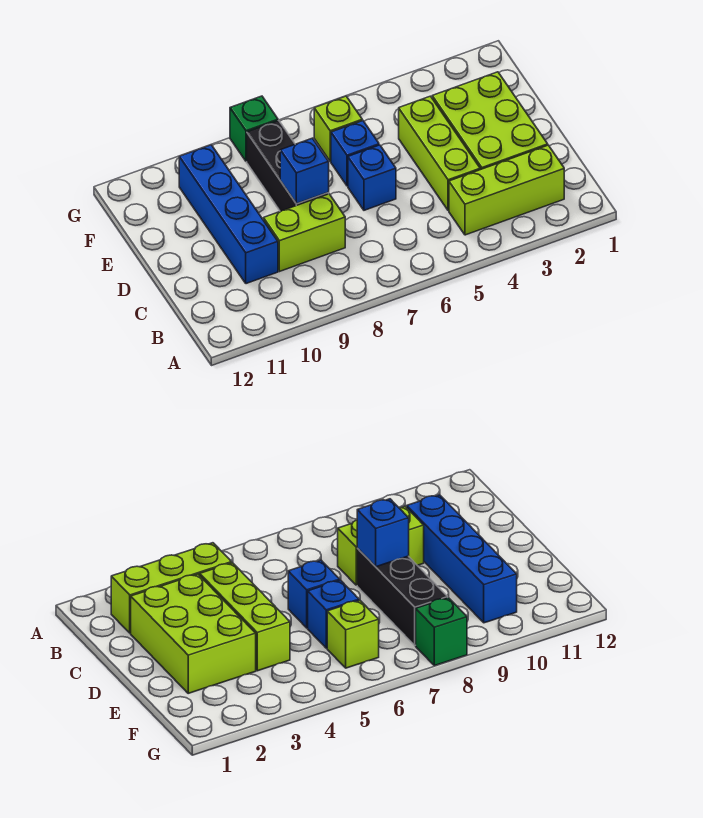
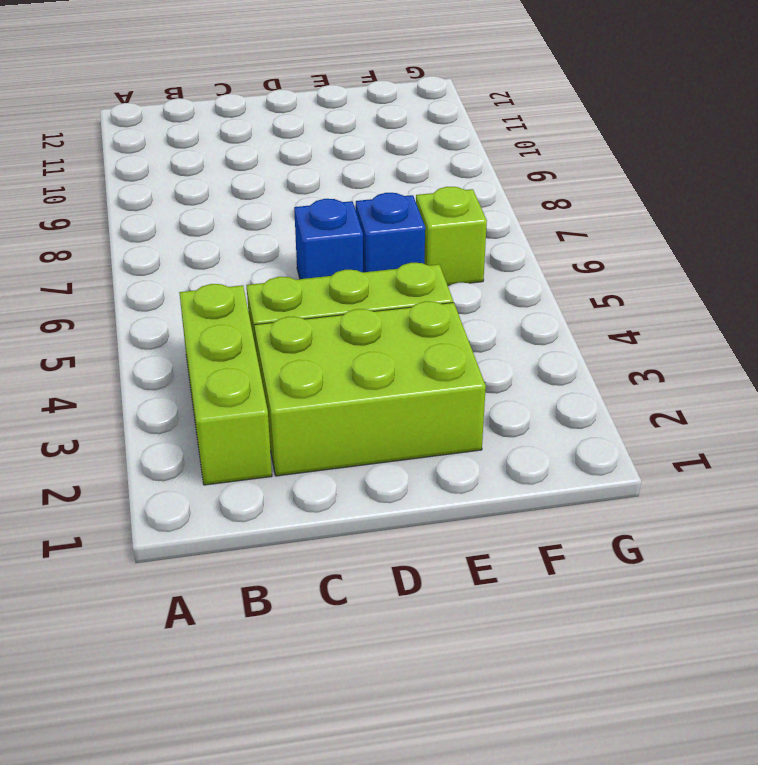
none -> lime 1x2 brick [263,194,345,272]
none -> blue 1x4 brick [179,145,278,284]

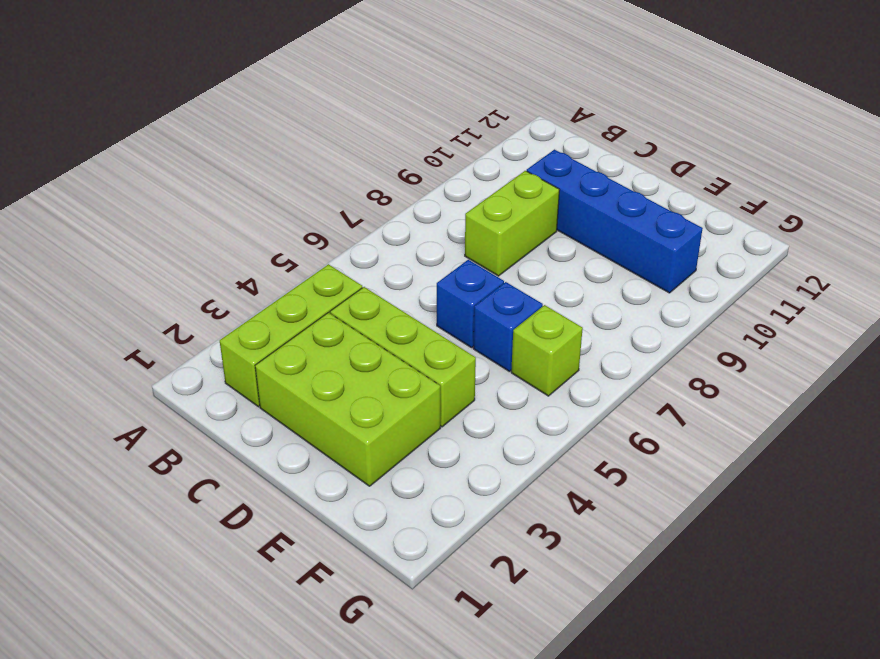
none -> black 1x3 brick [247,121,329,211]
none -> green 1x1 brick [230,96,278,161]

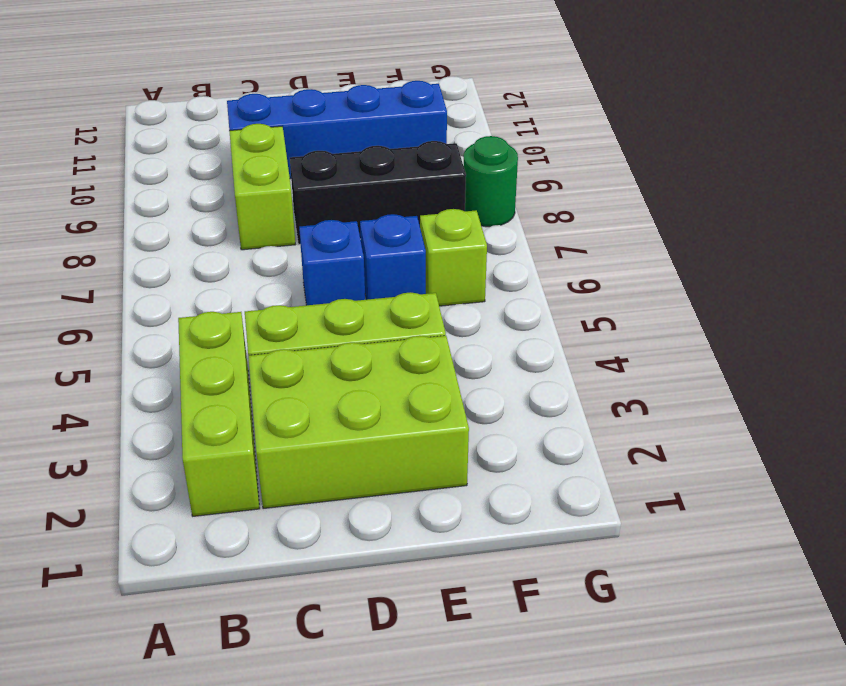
green 1x1 round brick [464,136,518,227] -> green 1x1 brick [230,96,278,161]
none -> blue 1x1 brick [280,138,329,204]

